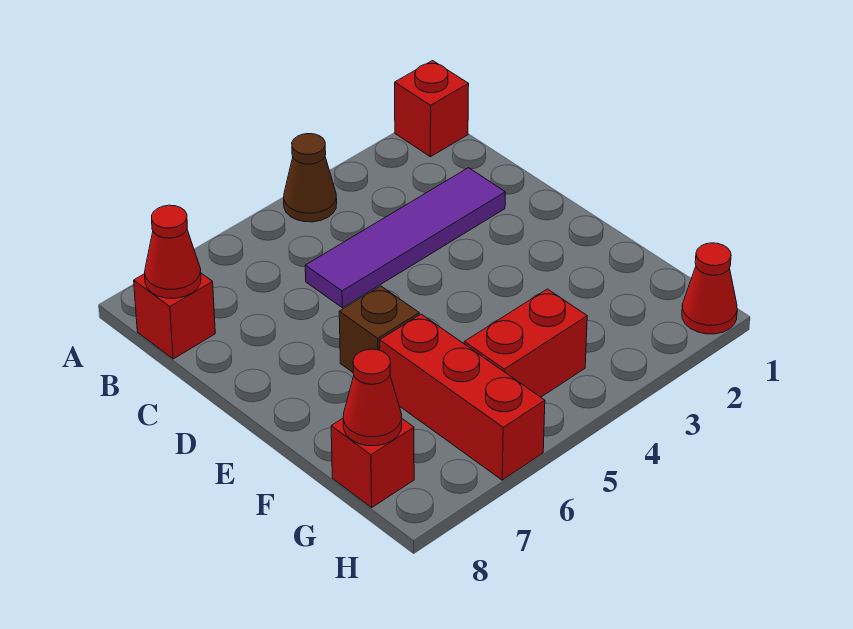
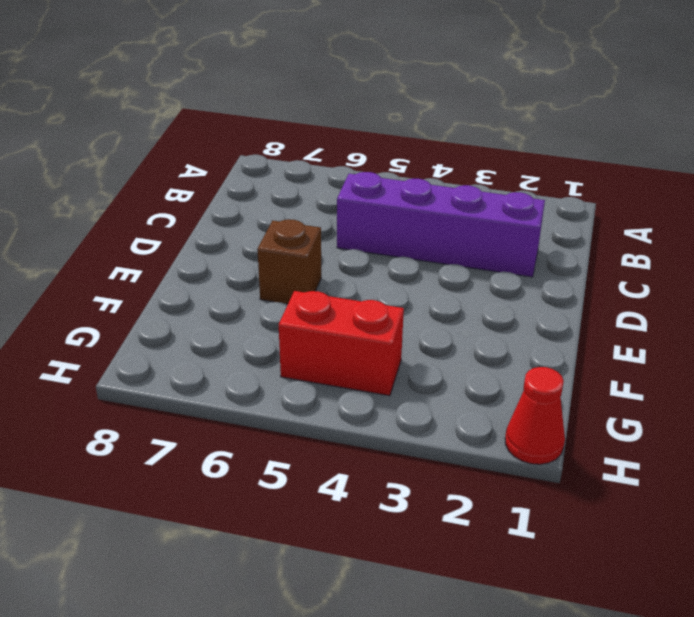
purple 1x4 brick [337,172,545,277] -> purple 1x4 tile [305,168,505,308]
none -> red 1x1 brick [395,61,469,157]
none -> brown 1x1 cone [284,134,337,222]

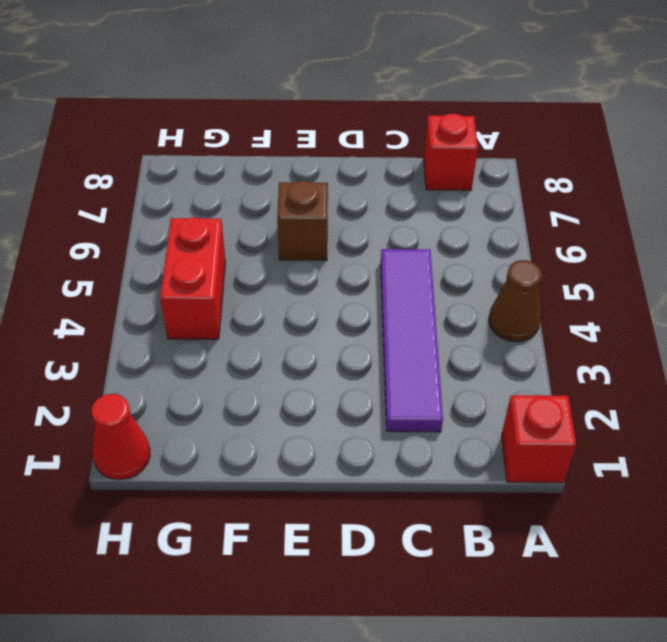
none -> red 1x3 brick [380,314,545,480]
none -> red 1x1 brick [331,418,414,507]

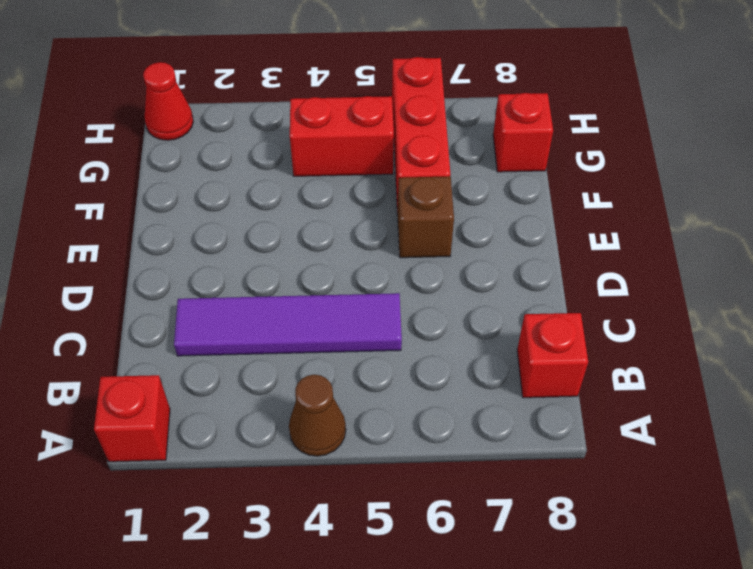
none -> red 1x1 cone [145,205,201,298]
none -> red 1x1 cone [343,349,402,446]

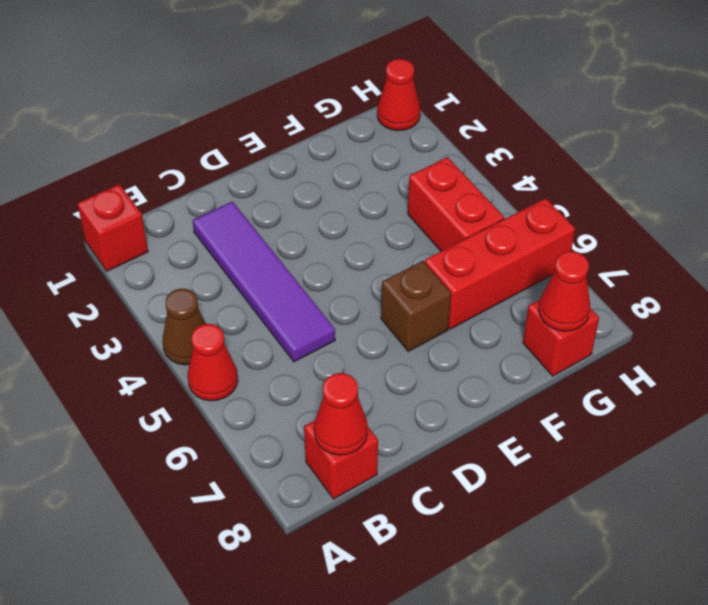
red 1x1 cone [188,324,238,401] -> none

